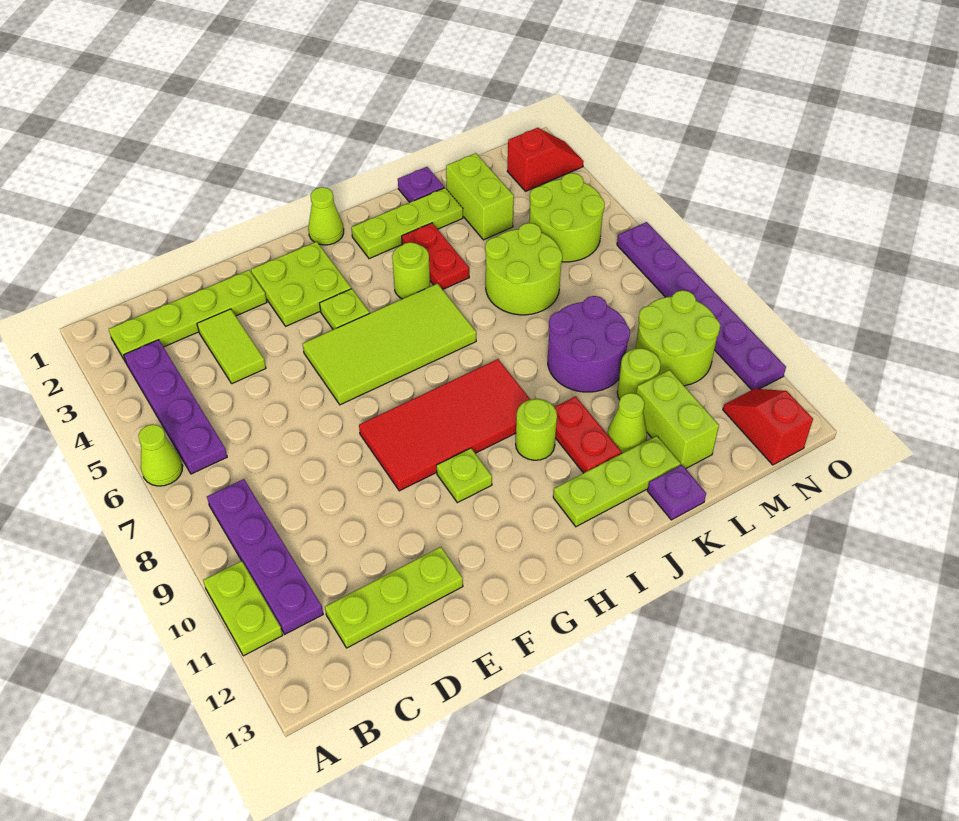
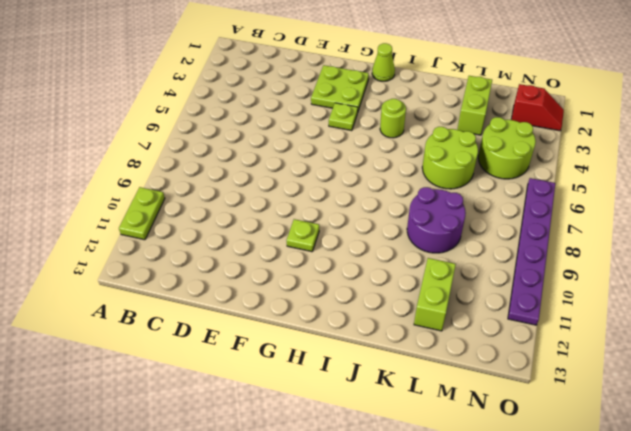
none -> lime 1x1 cone [138,425,182,486]
none -> lime 1x4 plate [109,270,267,362]
none -> purple 1x4 plate [124,340,227,474]
none -> purple 1x4 plate [207,479,323,634]

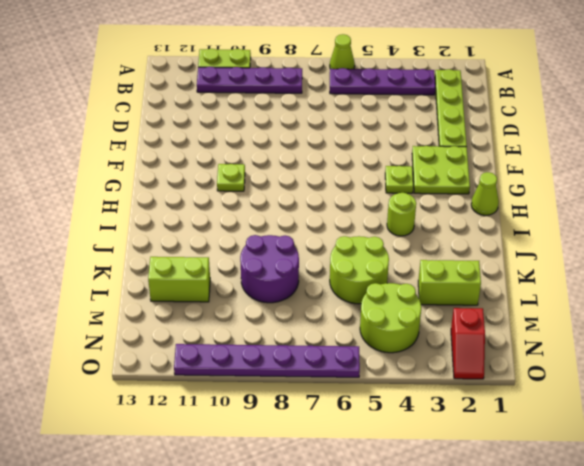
none -> lime 1x3 plate [325,547,463,648]
none -> lime 1x2 tile [197,309,266,384]
none -> lime 2x4 tile [303,284,476,405]
none -> red 2x4 tile [359,359,530,491]

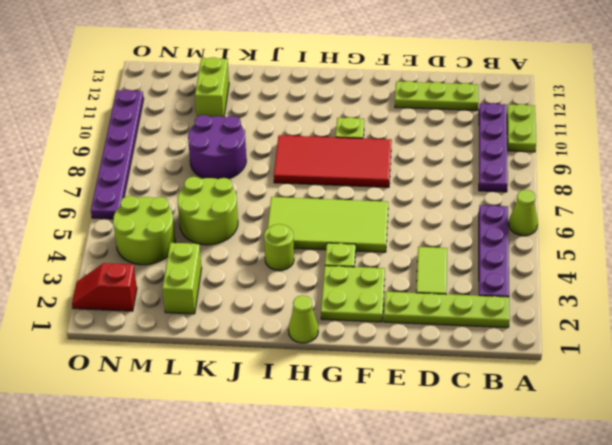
none -> lime 1x3 plate [351,188,463,259]
none -> lime 1x1 round brick [516,399,557,460]
none -> lime 1x3 plate [553,436,681,527]
none -> red 1x2 plate [402,223,469,289]

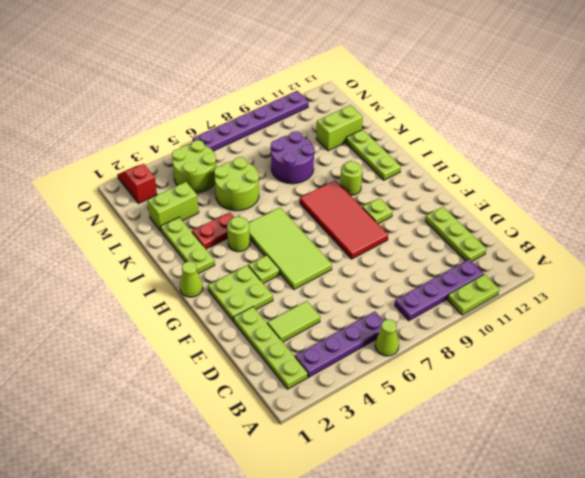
none -> red 1x2 plate [554,396,621,473]
none -> purple 1x1 plate [398,167,444,202]
none -> lime 1x1 cone [607,393,647,453]
none -> purple 1x1 plate [647,465,706,520]

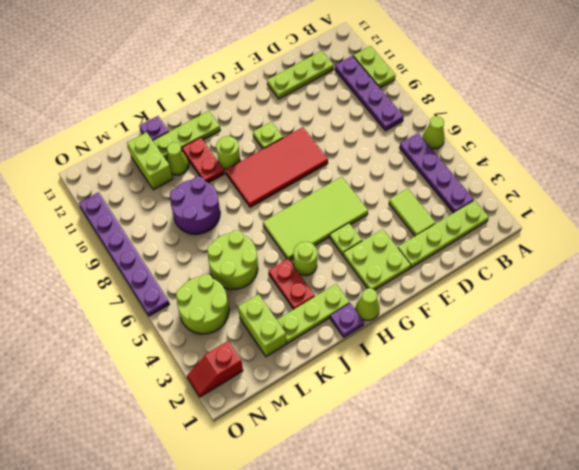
purple 1x1 plate [330,303,364,337] -> purple 1x1 plate moved to [398,167,444,202]
none -> lime 1x1 round brick [617,348,661,399]
none -> lime 2x2 round brick [635,290,720,386]
none -> red 1x2 slope [723,389,813,465]

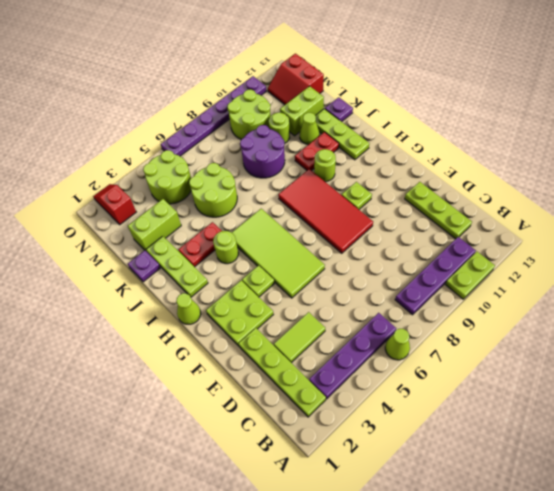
red 2x2 slope [268,54,324,105] -> red 1x2 slope [723,389,813,465]

